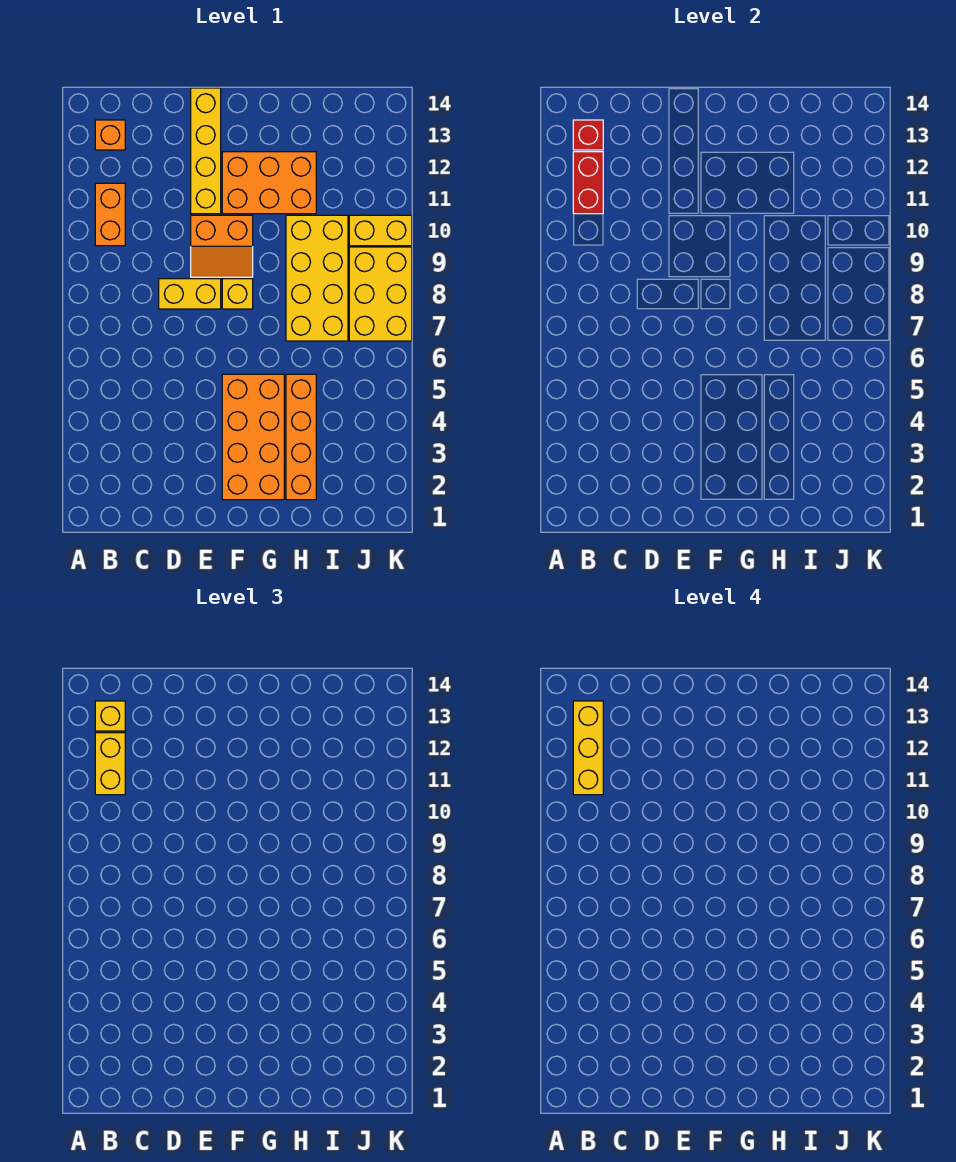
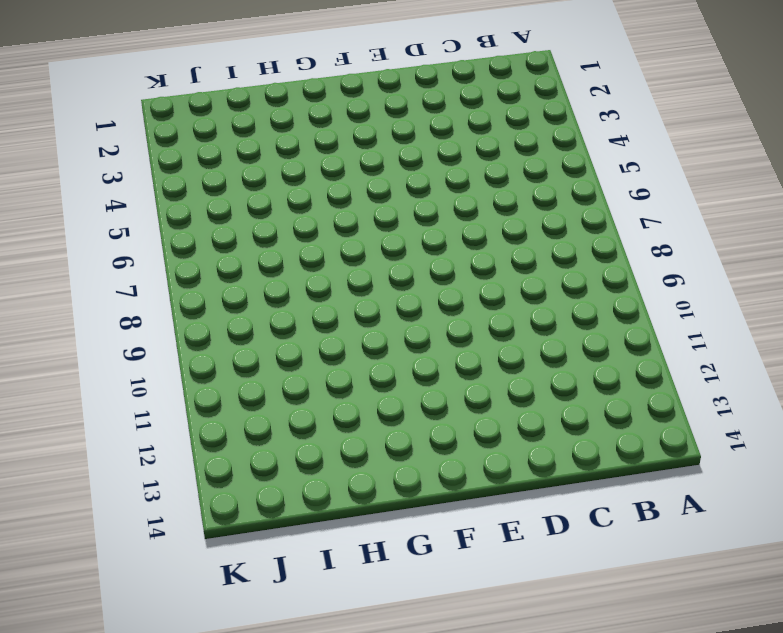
none -> orange 1x2 brick [95,183,125,246]
none -> orange 1x1 brick [95,120,125,150]
none -> yellow 1x2 brick [159,279,221,309]

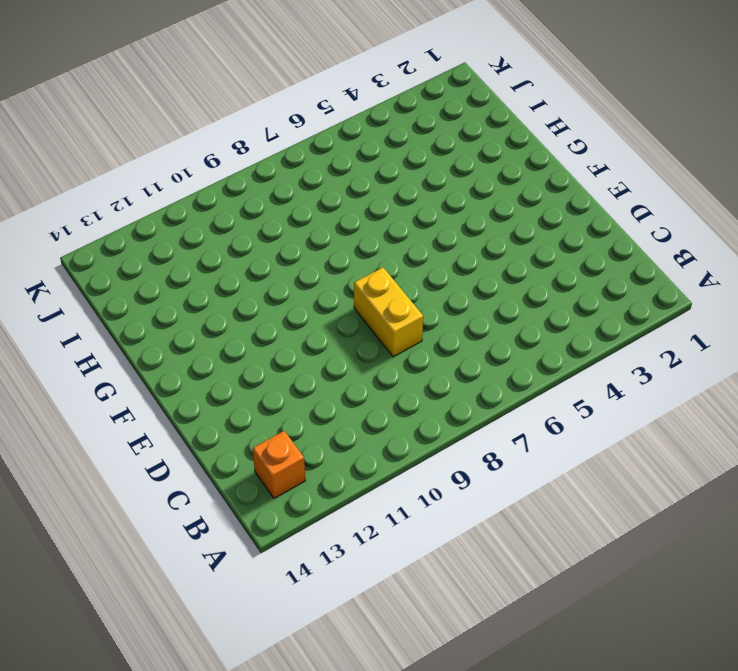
none -> orange 1x2 brick [95,183,125,246]
none -> orange 2x2 slope [191,215,253,277]
none -> yellow 1x4 brick [191,88,221,214]

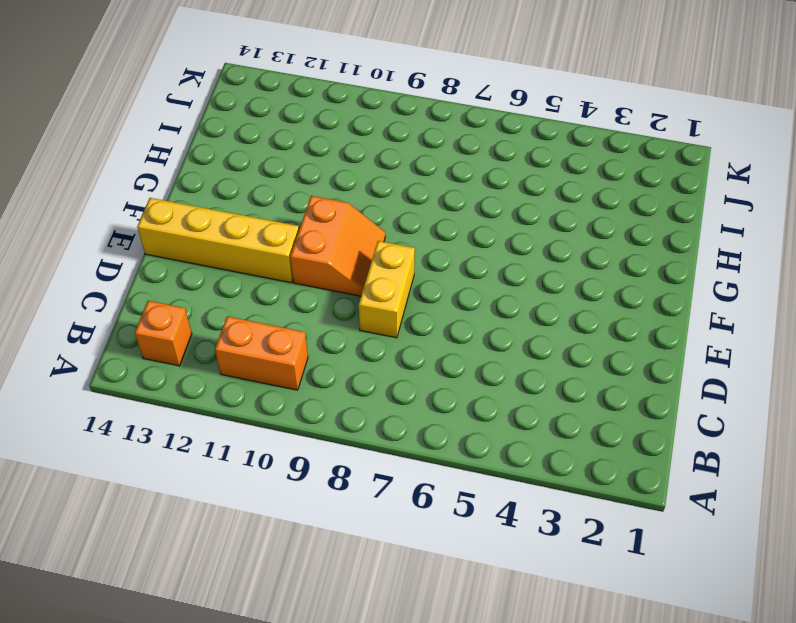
none -> orange 2x4 brick [222,374,284,500]
none -> yellow 1x1 brick [222,279,253,309]
none -> orange 2x3 brick [222,152,316,214]

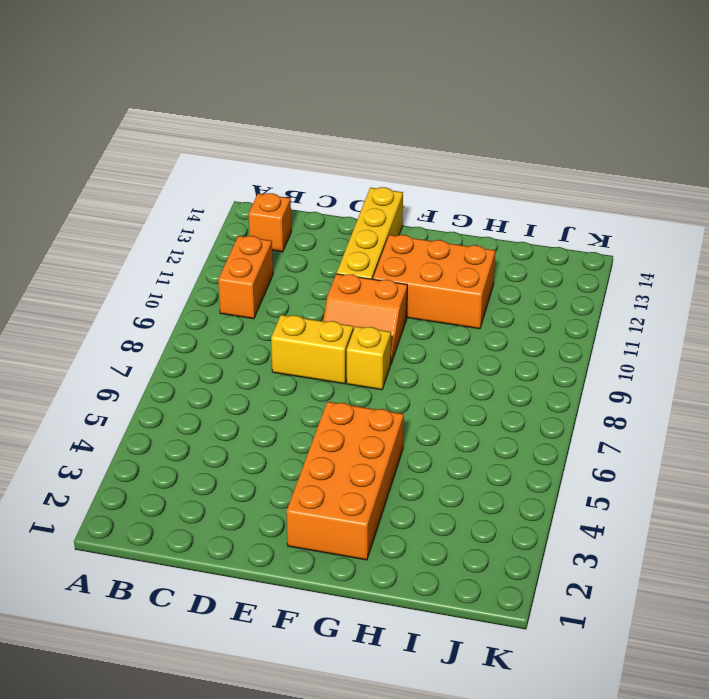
none -> orange 1x4 brick [286,374,316,500]
none -> yellow 2x4 brick [286,215,348,341]
none -> yellow 2x3 brick [349,247,412,341]

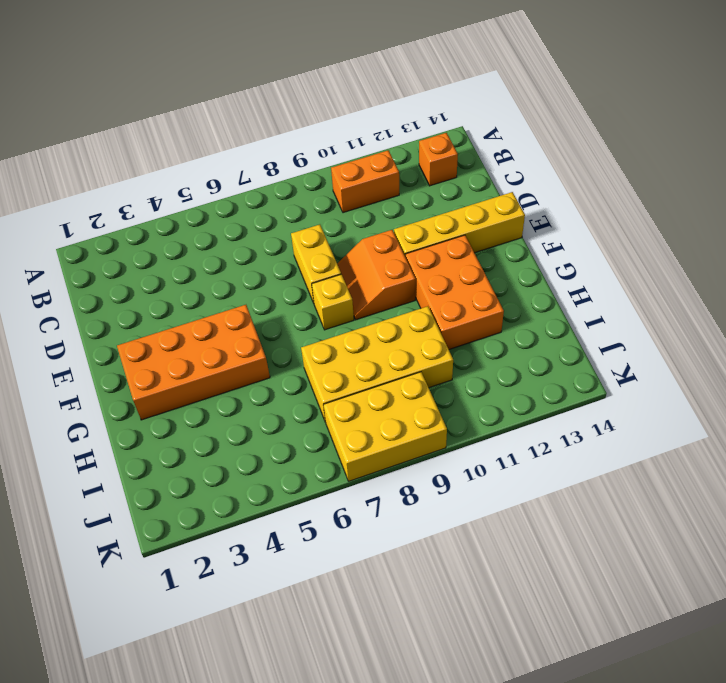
none -> orange 1x4 brick [286,374,316,500]
none -> yellow 1x2 brick [349,215,412,246]
none -> red 1x2 brick [573,152,603,214]

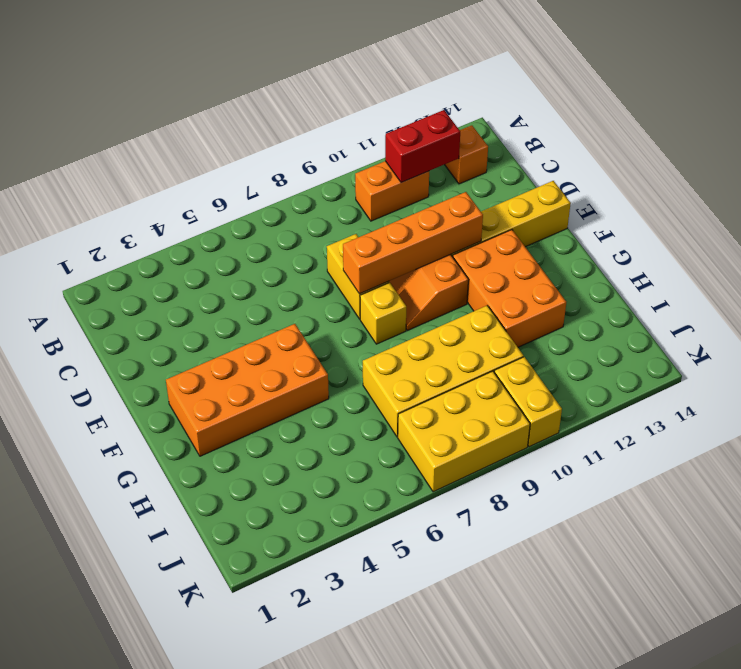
orange 1x4 brick [343,192,483,294] -> orange 1x4 brick moved to [286,374,316,500]
none -> red 1x1 brick [573,120,603,150]
none -> yellow 1x2 brick [95,733,125,795]
none -> yellow 1x1 brick [95,701,125,731]

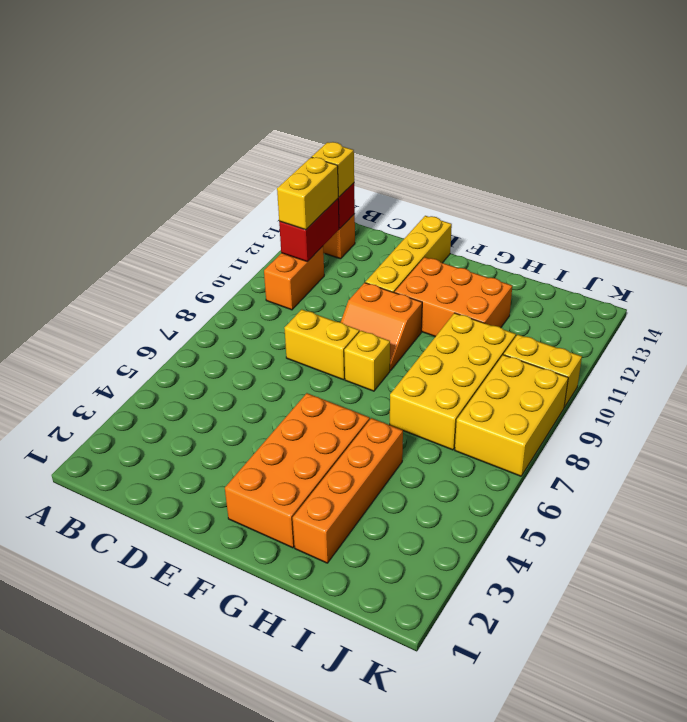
none -> yellow 1x3 brick [573,701,603,795]

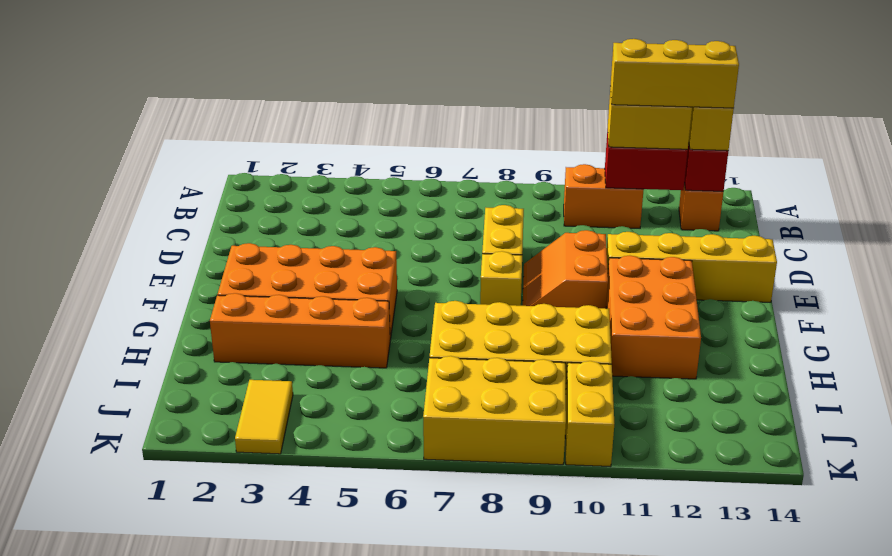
yellow 1x2 tile [235,380,293,454] -> none

